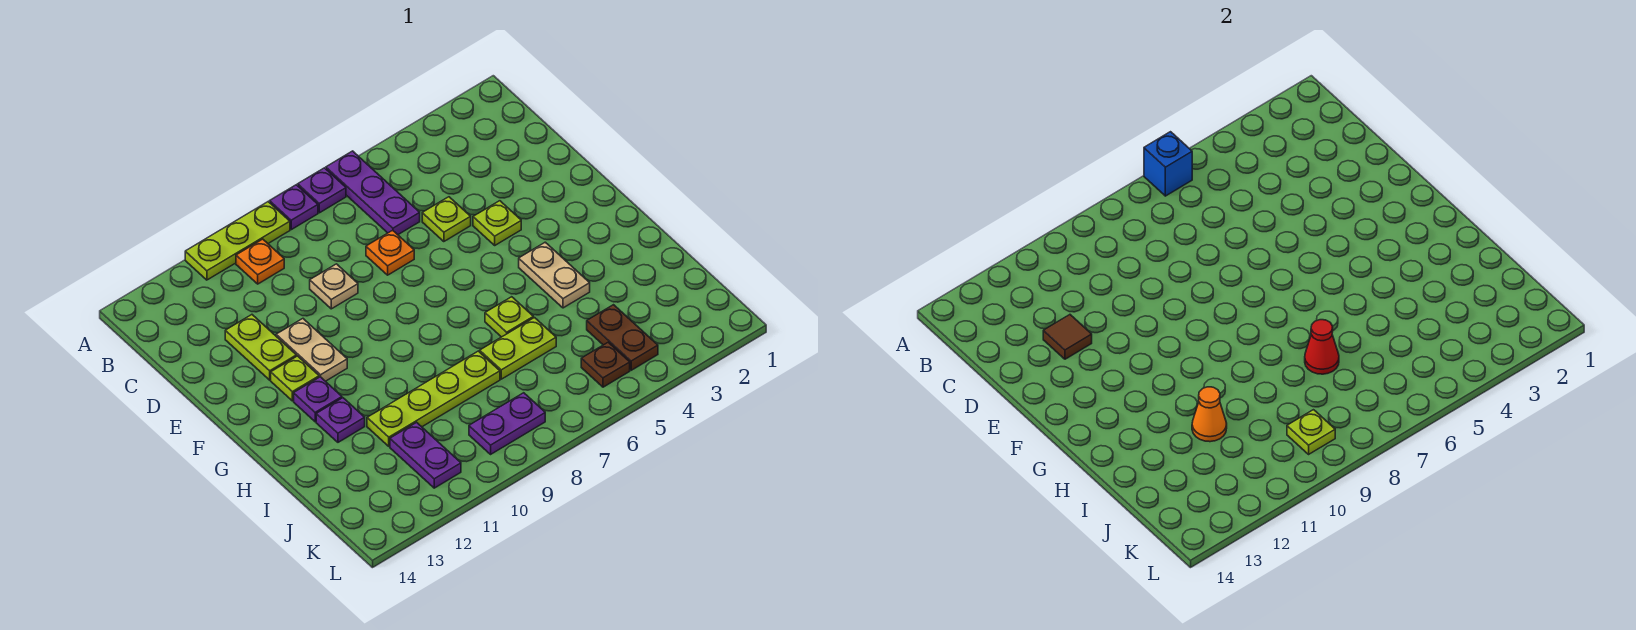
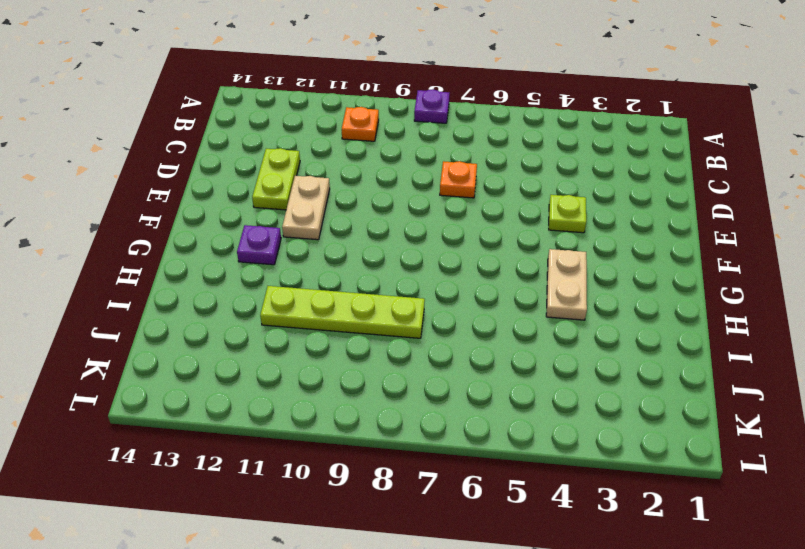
none -> purple 1x3 plate [326,151,420,235]
none -> purple 1x1 plate [298,168,346,213]
none -> lime 1x3 plate [185,202,290,280]

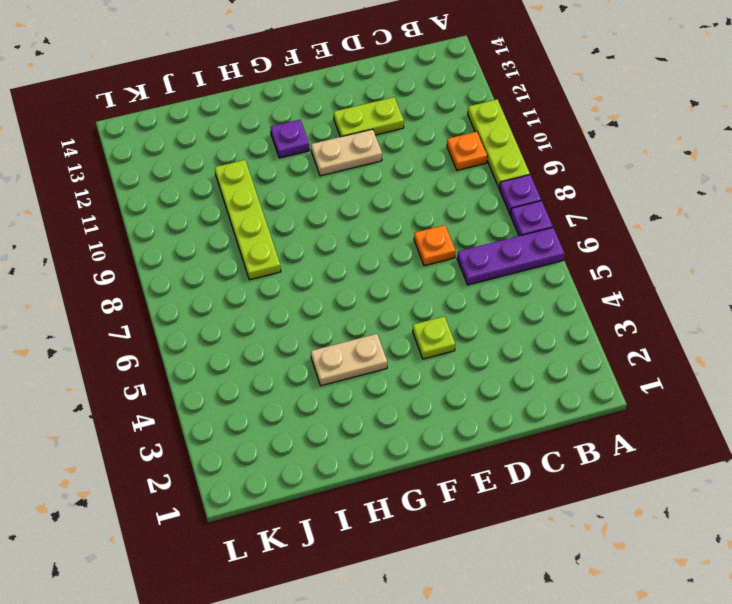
none -> lime 1x1 plate [422,197,471,242]
none -> tan 1x1 plate [310,264,358,309]
none -> lime 1x1 plate [271,356,319,401]

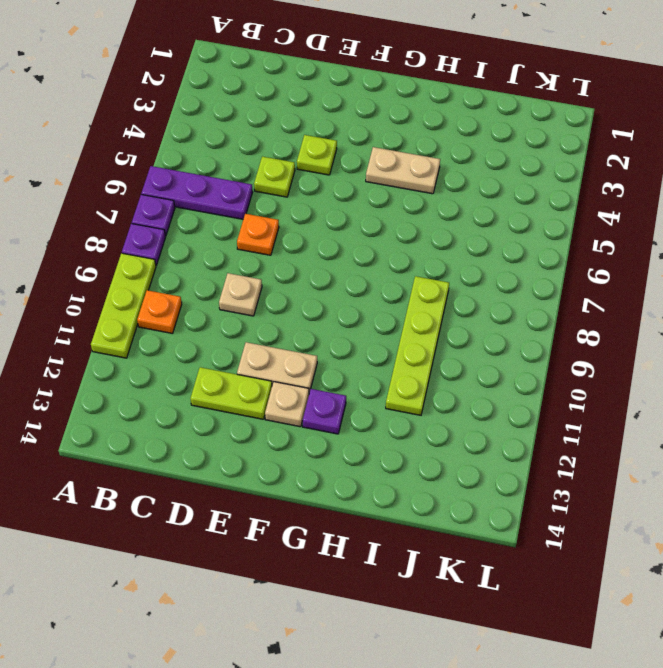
tan 1x1 plate [265,382,309,427] -> lime 1x1 plate [271,356,319,401]
none -> lime 1x1 plate [485,297,533,337]
none -> purple 1x1 plate [316,398,365,442]
none -> lime 1x2 plate [480,318,556,379]

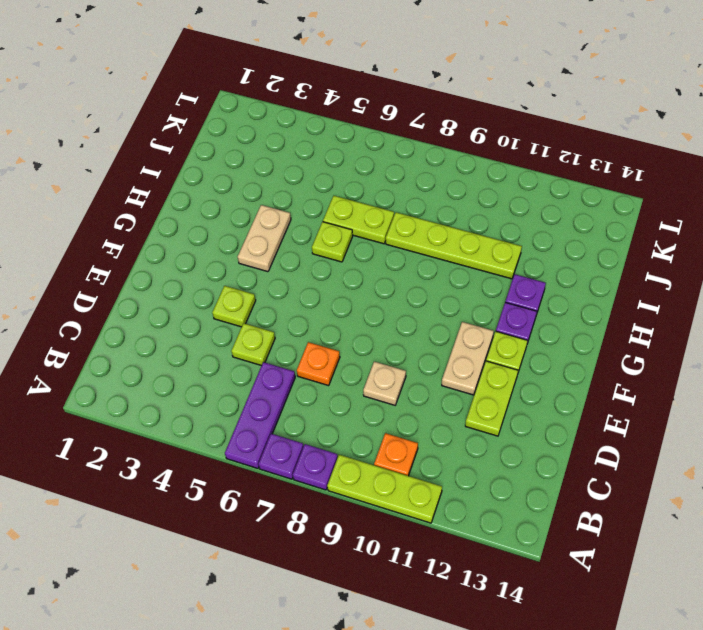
none -> brown 1x2 plate [587,305,658,370]
none -> purple 1x2 plate [390,422,461,488]
none -> brown 1x1 plate [581,342,630,387]

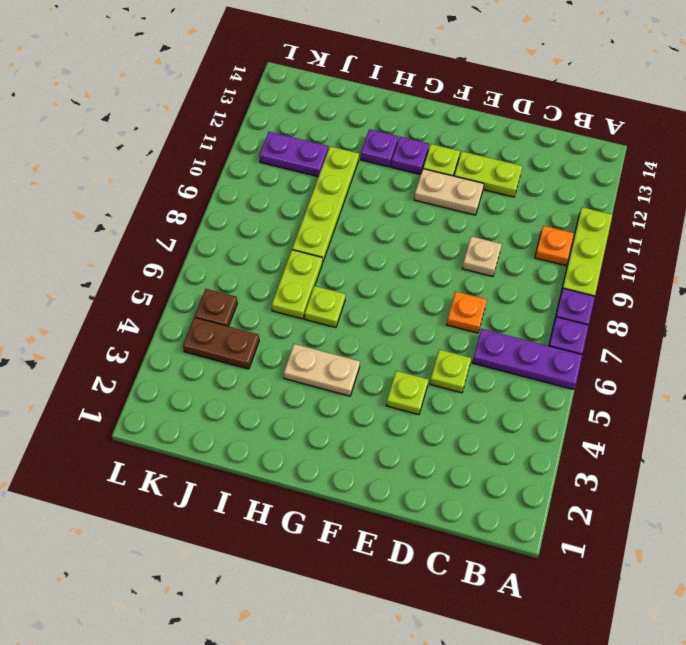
none -> purple 1x2 plate [469,393,545,454]
none -> blue 1x1 brick [1144,132,1192,196]
none -> brown 1x1 tile [1043,315,1092,359]

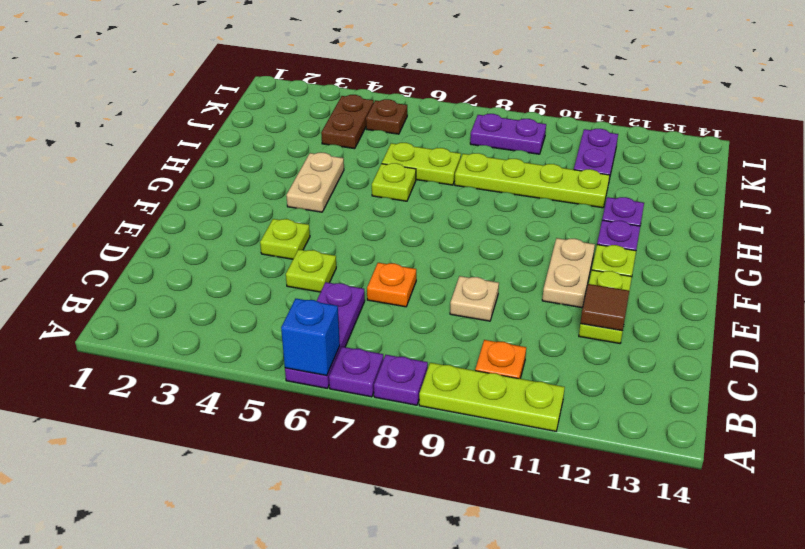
none -> red 1x1 cone [1305,320,1339,374]
none -> orange 1x1 cone [1192,387,1227,442]
none -> lime 1x1 plate [1287,410,1335,454]

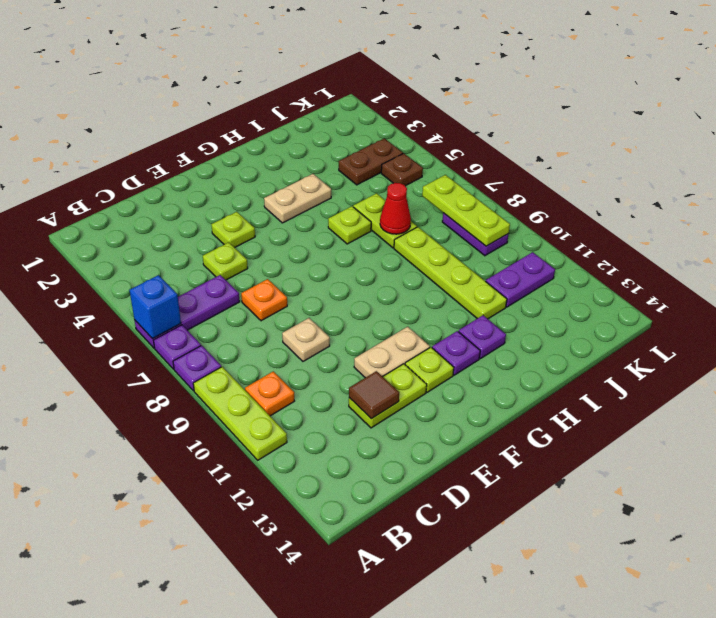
lime 1x3 plate [422,175,510,246] -> lime 1x1 plate [1287,410,1335,454]
none -> orange 1x1 cone [1192,387,1227,442]

